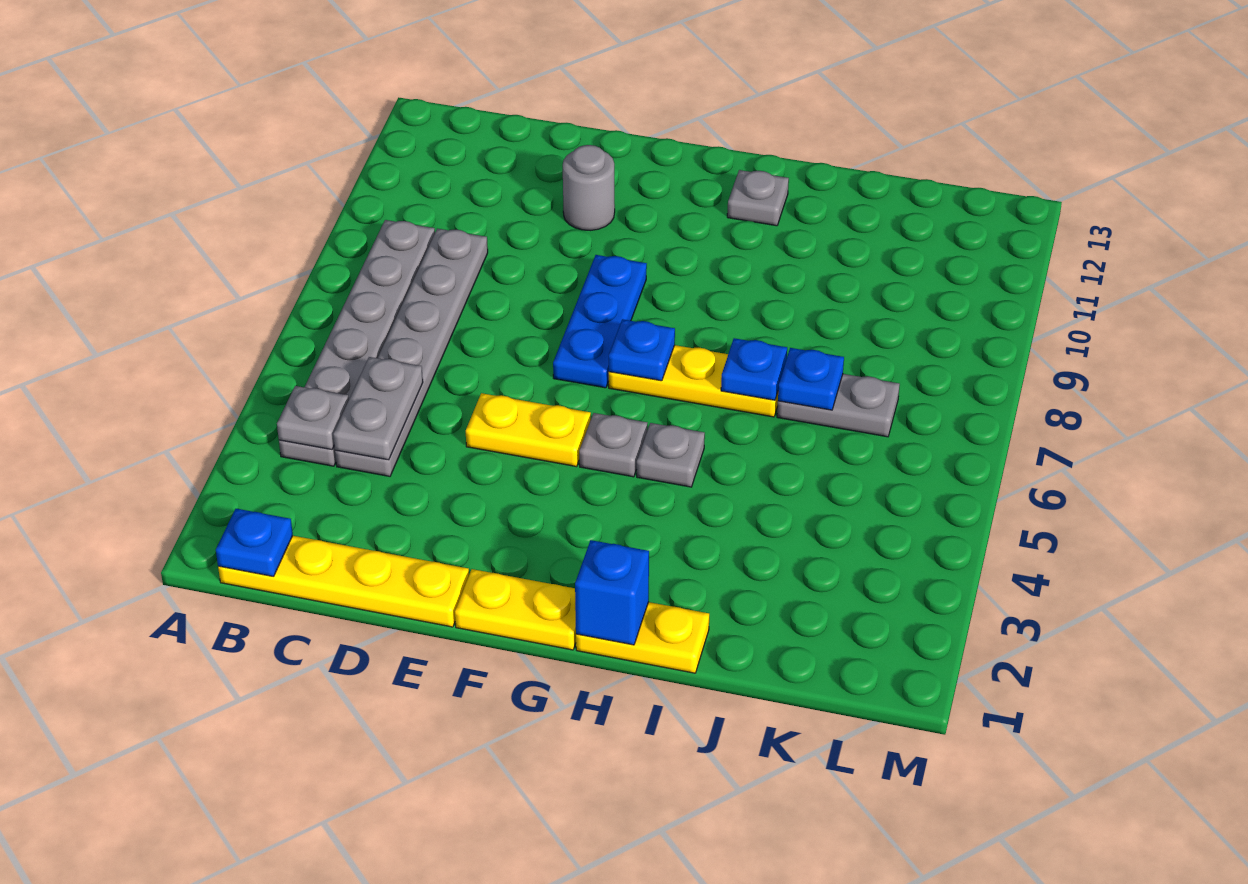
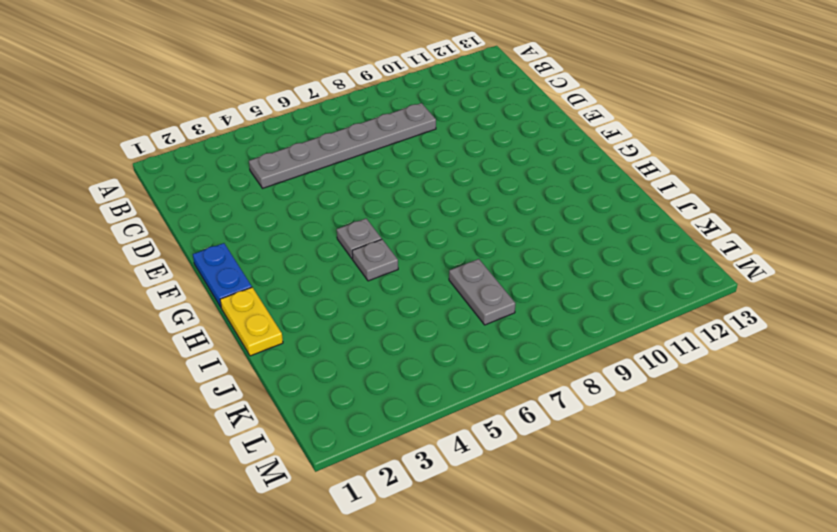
blue 1x2 plate [193,243,252,307] -> yellow 1x2 plate [455,569,576,650]
none -> yellow 1x4 plate [218,536,469,627]
none -> grey 1x6 plate [279,220,435,466]
none -> yellow 1x2 plate [466,393,591,467]

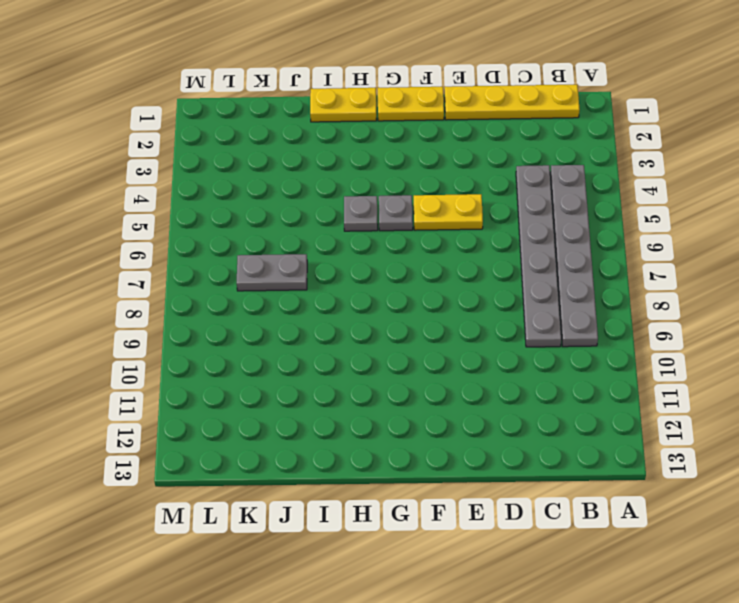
none -> grey 1x1 round brick [563,145,615,230]
none -> blue 1x3 plate [553,255,647,388]
none -> yellow 1x3 plate [609,345,778,417]

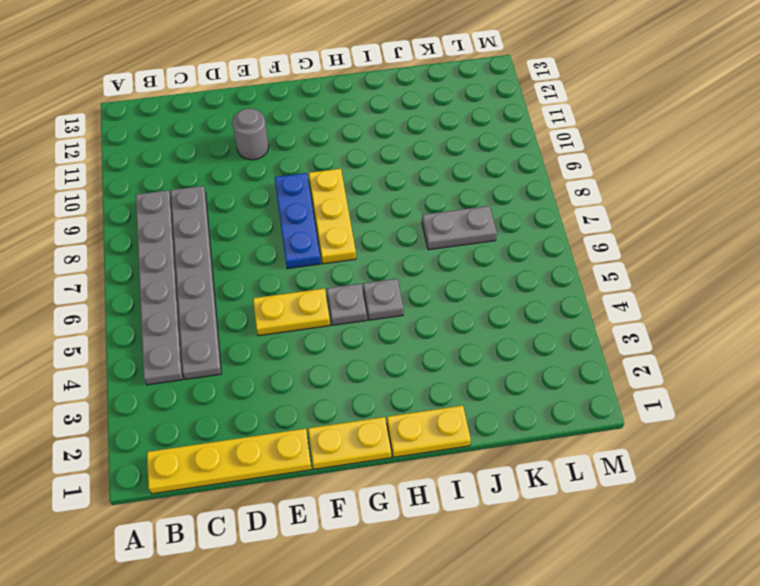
yellow 1x3 plate [309,169,356,264] -> yellow 1x3 plate turned to [609,345,778,417]
none -> grey 1x1 plate [727,170,789,226]
none -> blue 1x1 plate [216,509,293,577]
none -> grey 1x1 plate [277,386,349,450]

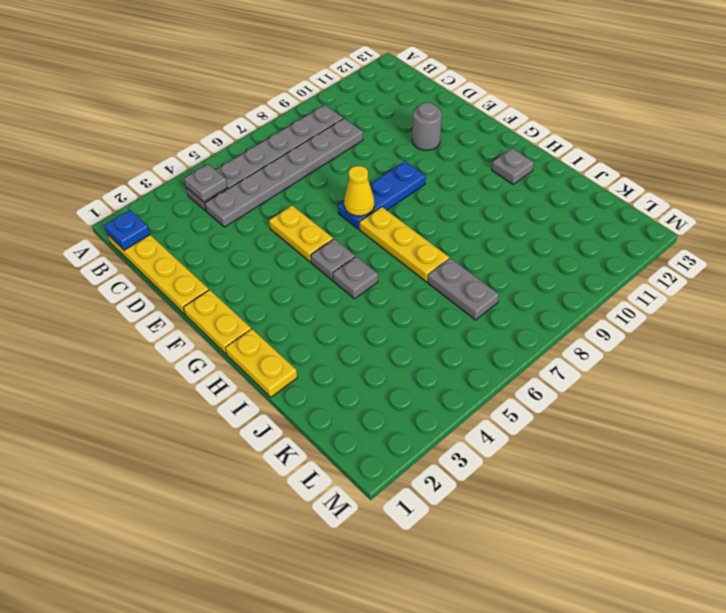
yellow 1x1 cone [344,166,374,216] -> none
none -> grey 1x2 plate [333,357,423,460]
none -> blue 1x1 plate [609,319,675,381]
none -> blue 1x1 brick [575,540,649,645]

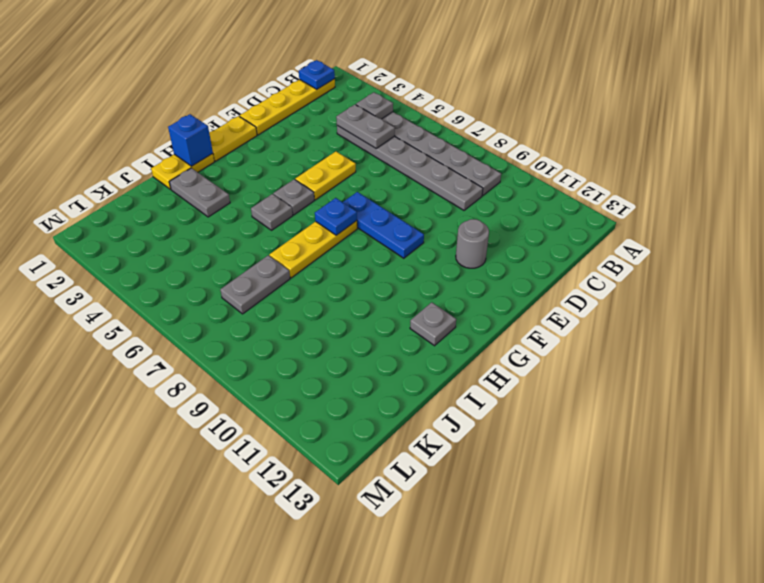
grey 1x2 plate [169,168,230,217] -> none
none -> blue 1x1 plate [721,338,787,400]
none -> blue 1x1 plate [778,348,844,410]

